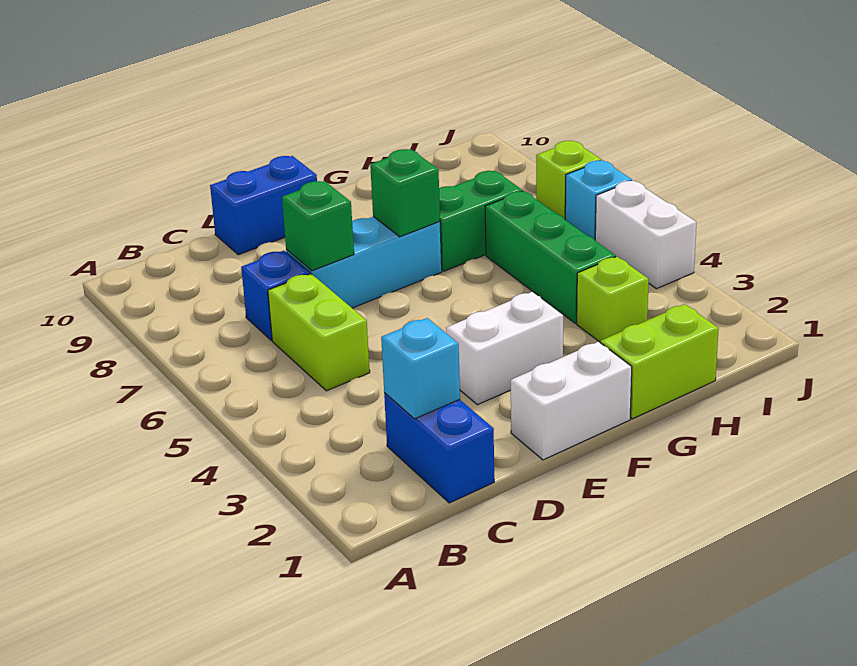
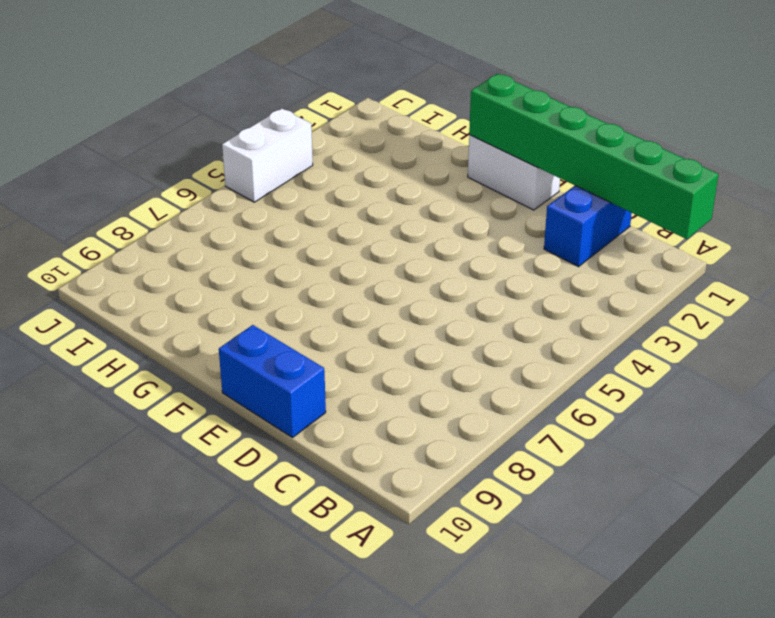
green 1x6 brick [469,74,718,239] -> none
none -> lime 1x2 brick [268,274,370,391]
none -> blue 1x1 brick [241,251,310,340]
none -> cyan 1x3 brick [286,216,442,308]

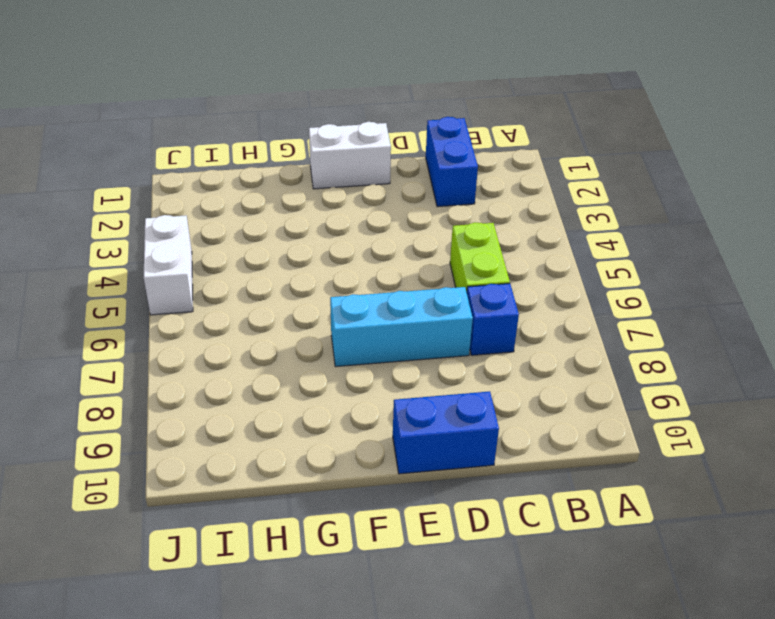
none -> white 1x2 brick [446,292,563,405]
none -> lime 1x2 brick [601,304,719,419]
none -> green 1x2 brick [439,171,523,271]

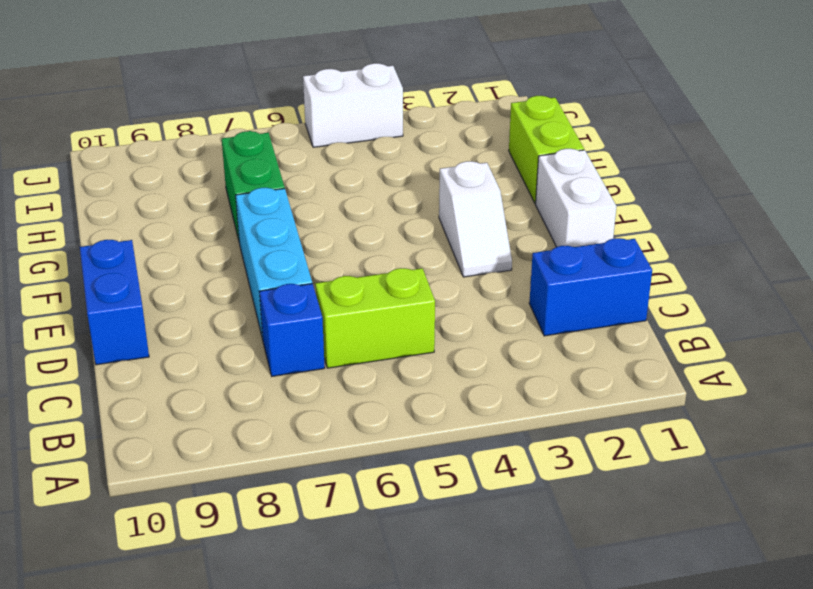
white 1x2 slope [439,161,512,277] -> white 1x2 brick [446,292,563,405]
none -> lime 1x1 brick [577,257,649,343]
none -> green 1x3 brick [485,191,616,323]
none -> cyan 1x1 brick [565,161,632,240]

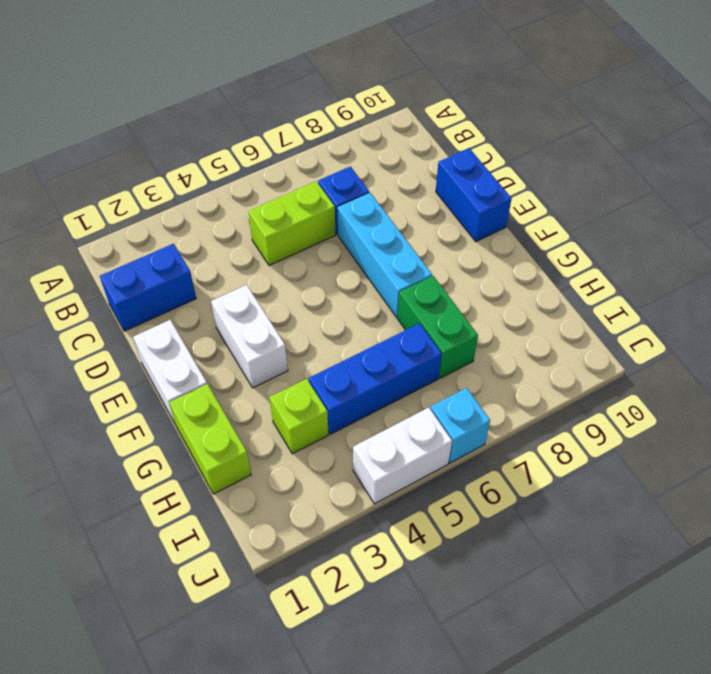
blue 1x3 brick [309,323,442,434] -> green 1x3 brick [485,191,616,323]
none -> lime 1x1 brick [536,141,602,220]
none -> cyan 1x1 brick [381,318,460,419]
none -> green 1x1 brick [282,181,354,271]

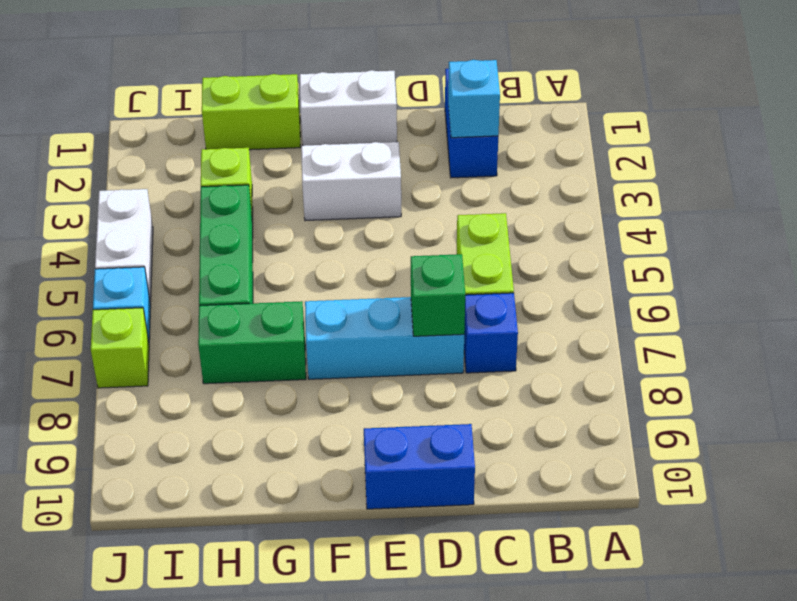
none -> green 1x1 brick [370,149,440,237]

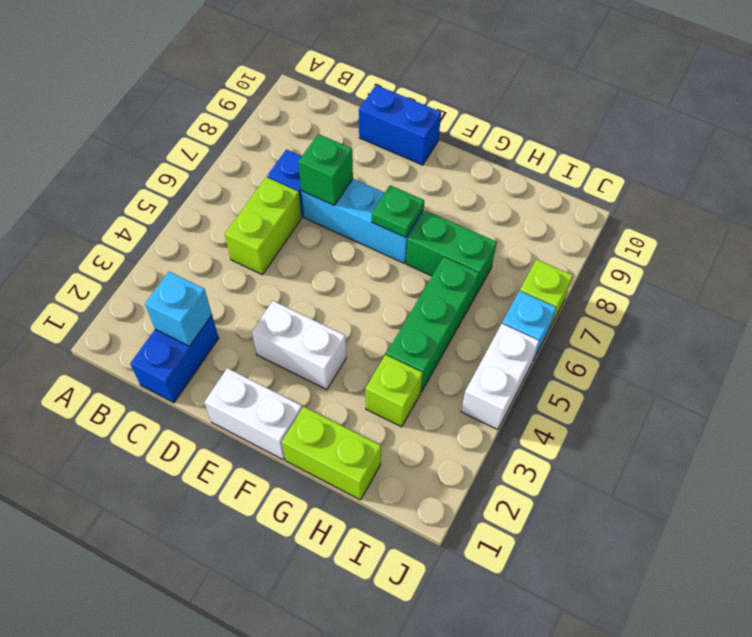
green 1x1 plate [372,185,424,238] -> green 1x1 brick [370,149,440,237]

